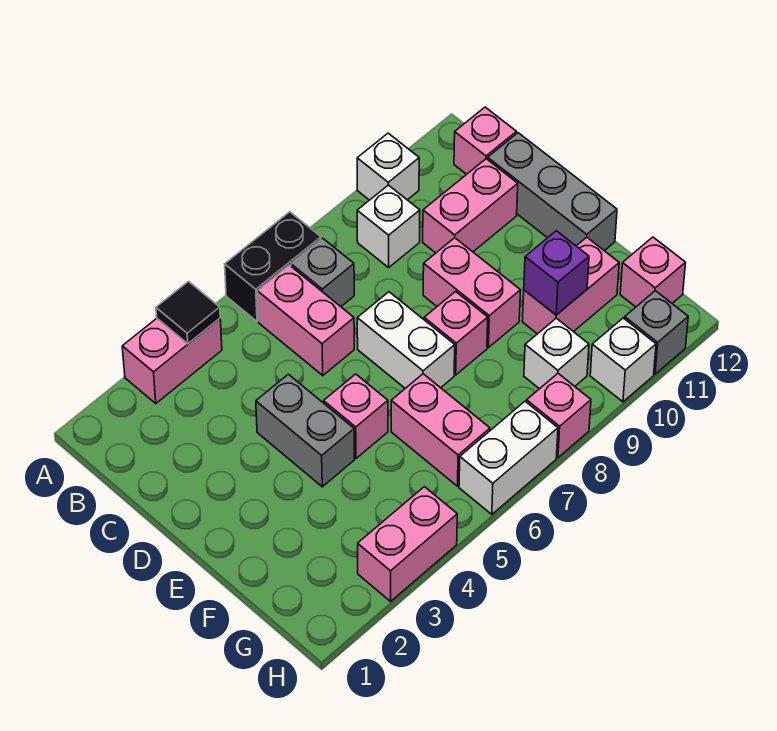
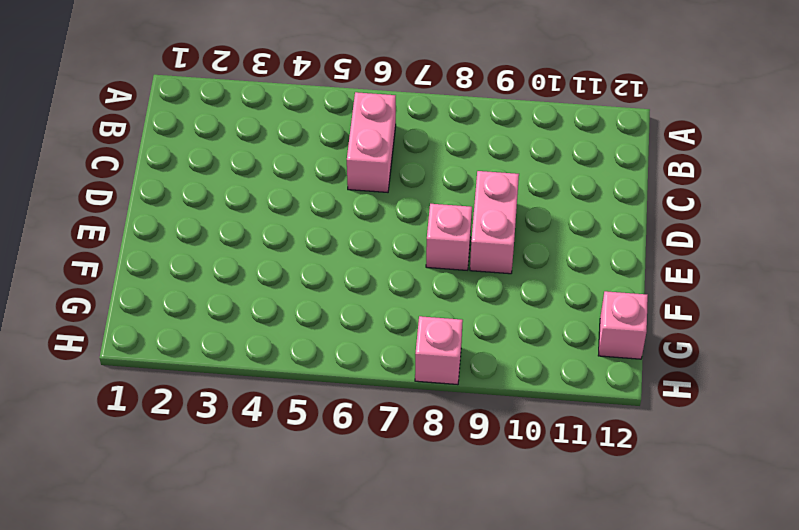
none -> pink 1x2 brick [122,318,222,404]
none -> black 1x2 brick [225,212,321,321]
none -> white 1x1 brick [357,133,419,200]

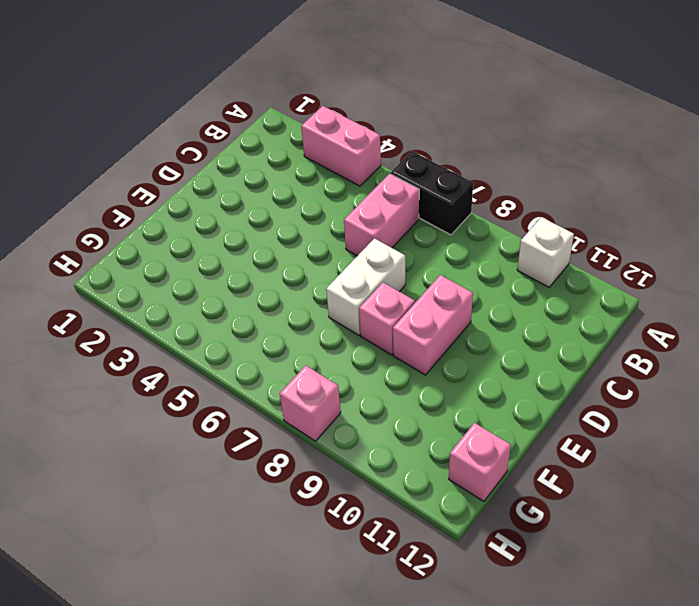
none -> grey 1x1 brick [291,238,354,307]
none -> white 1x1 brick [357,185,420,267]
none -> pink 1x1 brick [454,107,516,174]

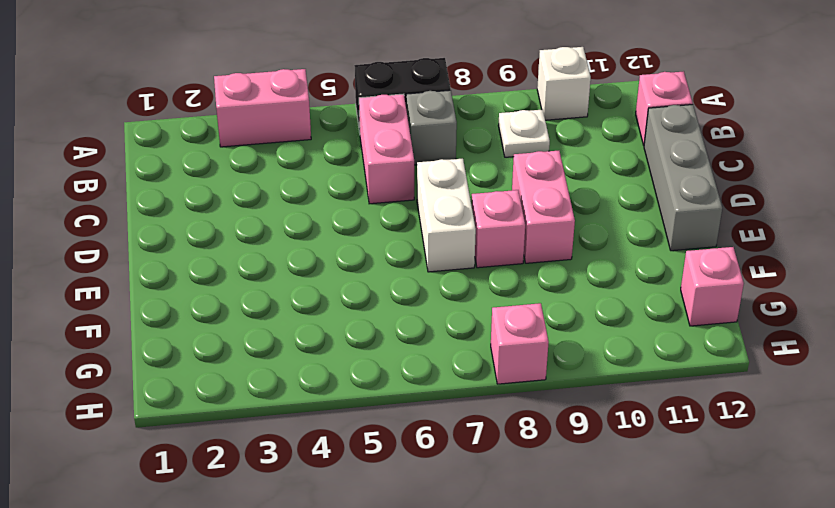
white 1x1 plate [498,109,550,157] -> white 1x1 brick [357,185,420,267]
none -> pink 1x2 brick [423,159,518,253]
none -> grey 1x2 brick [256,374,354,487]
none -> pink 1x1 brick [324,374,388,458]

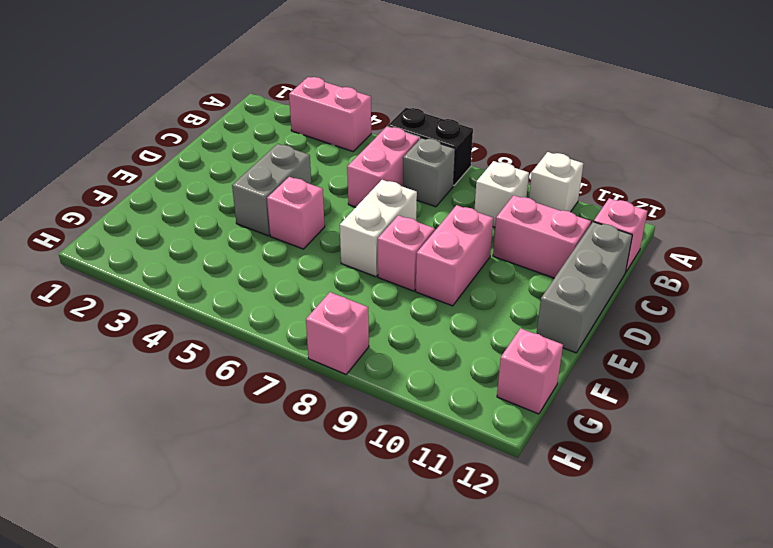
none -> pink 1x2 brick [391,374,490,486]
none -> pink 1x2 brick [522,237,619,334]
none -> white 1x1 brick [524,318,589,389]

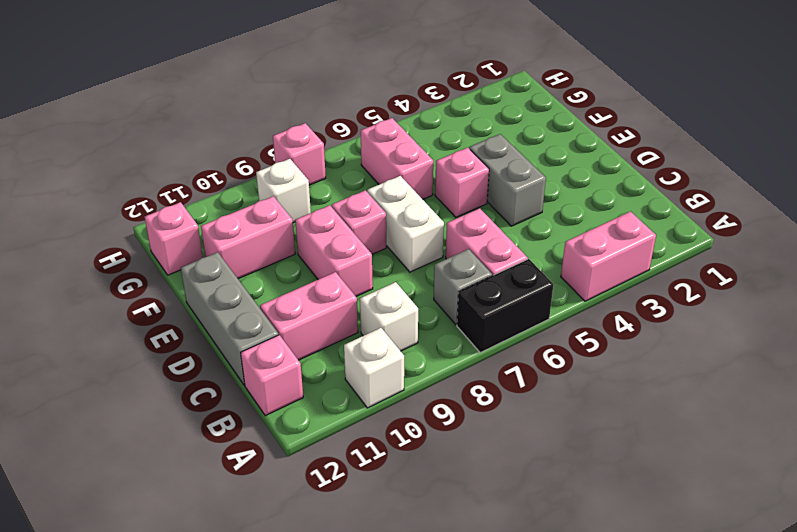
none -> pink 1x2 brick [358,487,457,601]
none -> white 1x2 brick [459,402,558,514]
none -> white 1x1 brick [590,318,656,402]

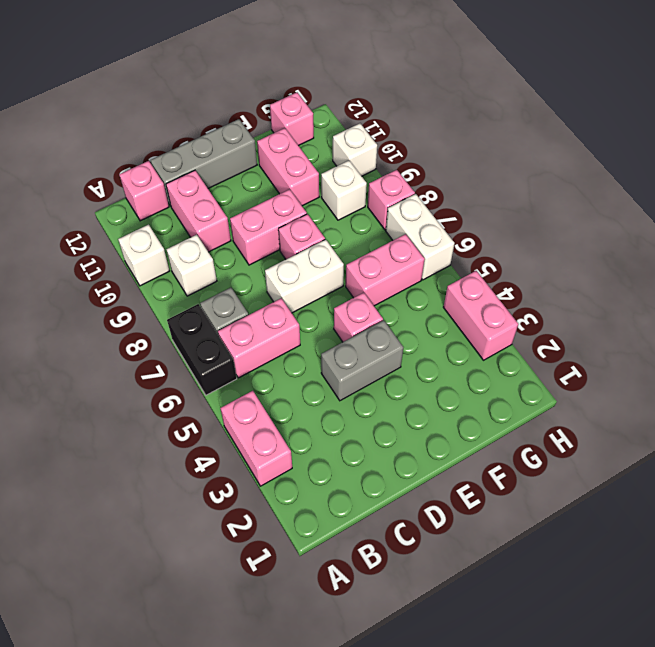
none -> grey 1x1 brick [625,291,688,374]
none -> black 1x1 tile [156,282,220,344]
none -> purple 1x1 brick [524,231,589,315]

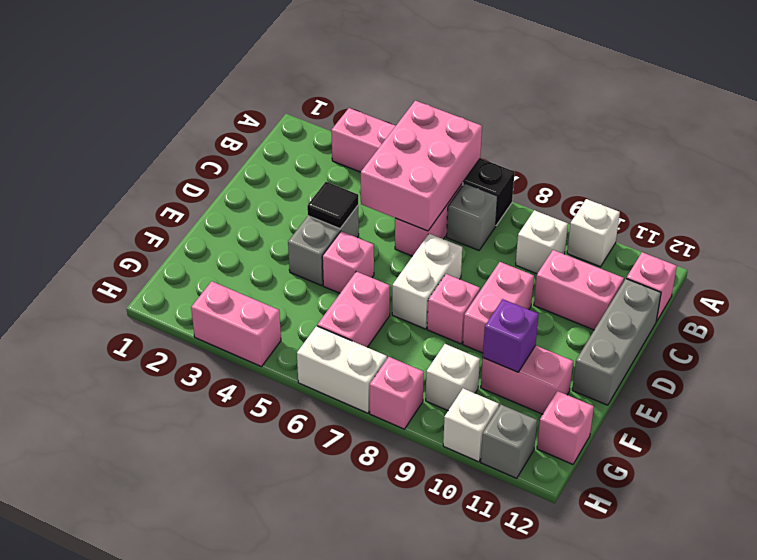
pink 2x3 brick [361,101,482,231] -> none
black 1x1 tile [307,182,358,229] -> black 1x1 tile moved to [156,282,220,344]

